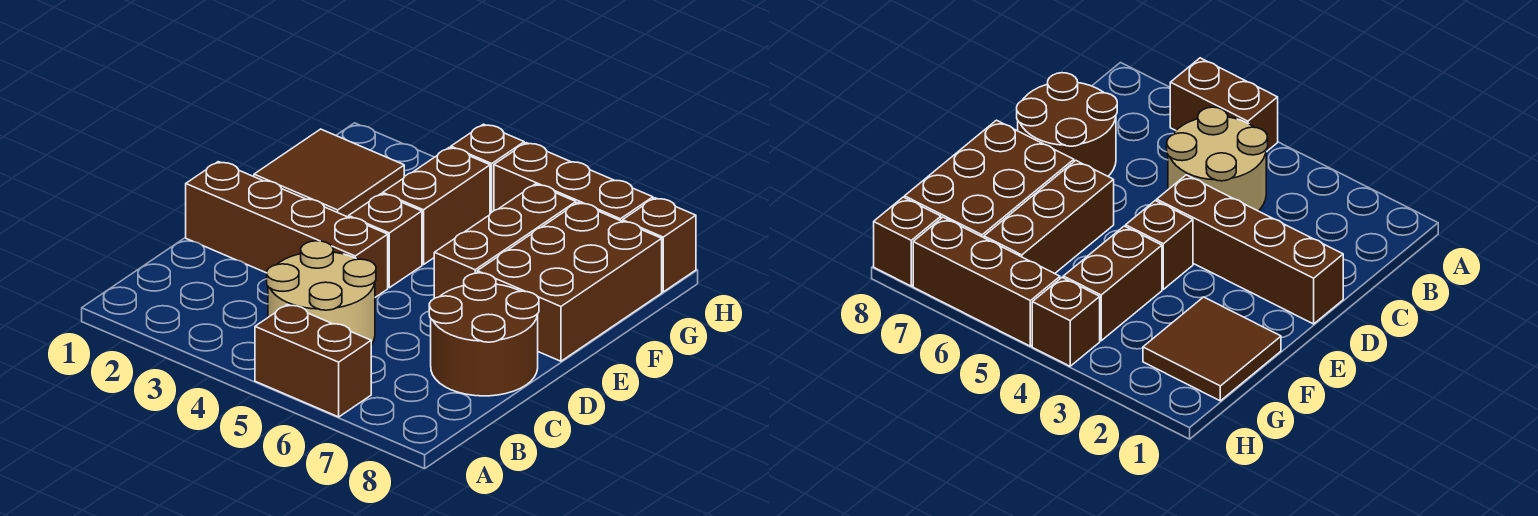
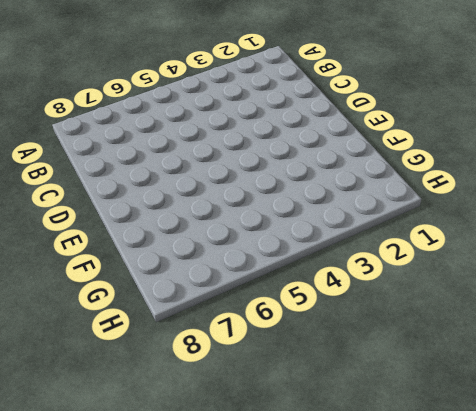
none -> brown 1x2 brick [255,305,371,417]
none -> tan 2x2 round brick [267,241,376,345]
none -> brown 2x2 round brick [429,273,539,396]

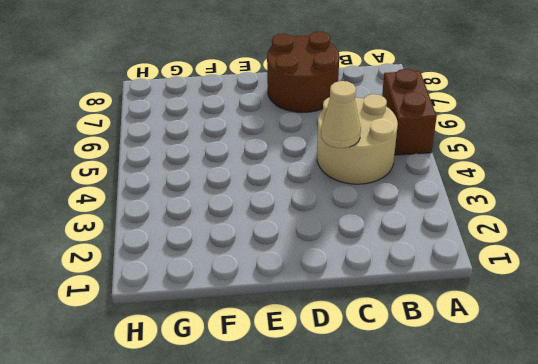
tan 1x1 cone [321,81,361,148] -> none
none -> brown 1x4 brick [186,162,388,297]
none -> brown 1x1 brick [349,194,422,288]
none -> brown 1x3 brick [434,184,576,298]

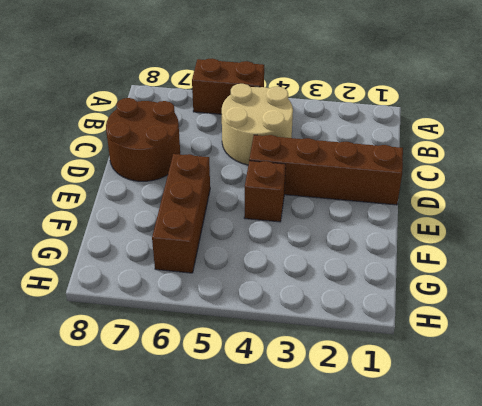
none -> brown 2x3 brick [477,203,662,361]
none -> brown 2x2 tile [254,129,404,217]
none -> brown 1x2 brick [383,147,490,265]

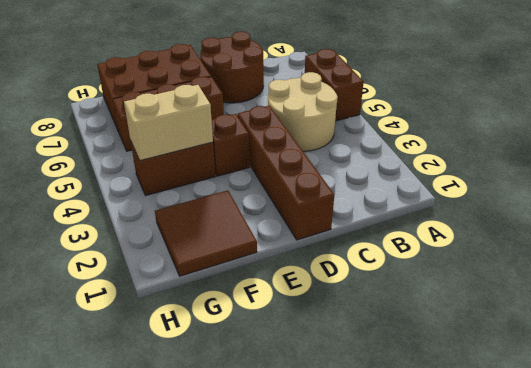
tan 1x2 brick [124,85,213,160] -> none
none -> brown 1x1 brick [451,124,524,213]
none -> brown 1x3 brick [494,143,653,221]
none -> brown 1x1 brick [623,198,696,292]

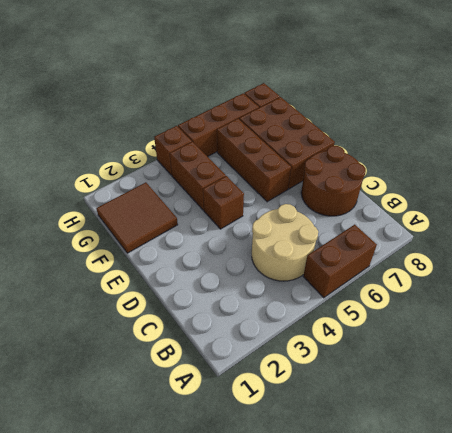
none -> brown 1x4 brick [186,162,388,297]

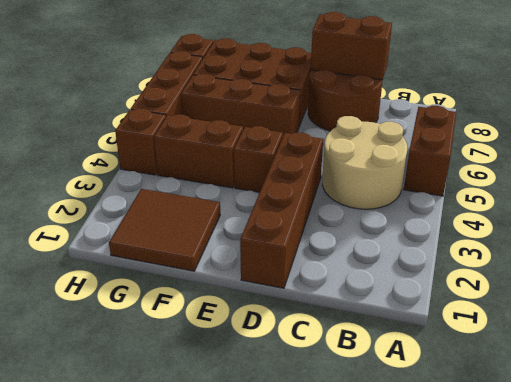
brown 1x2 brick [311,12,392,80] -> none

